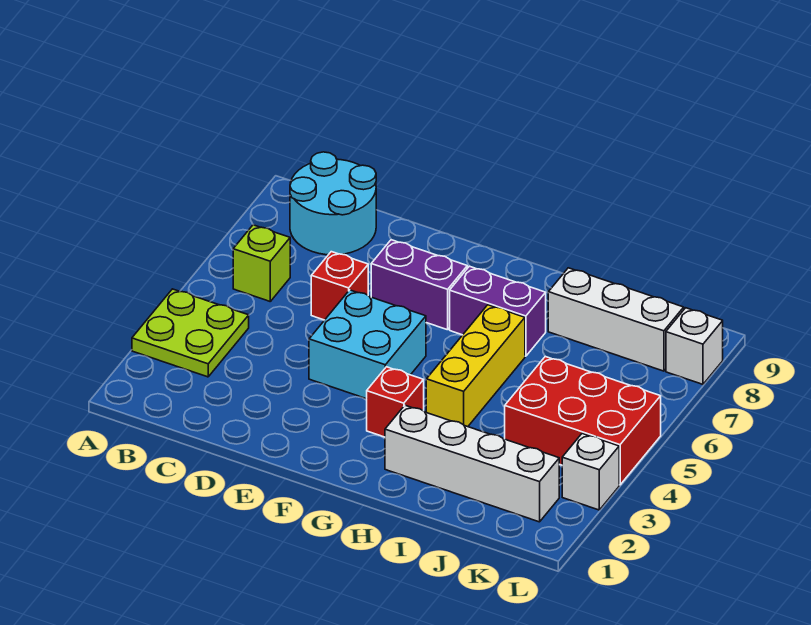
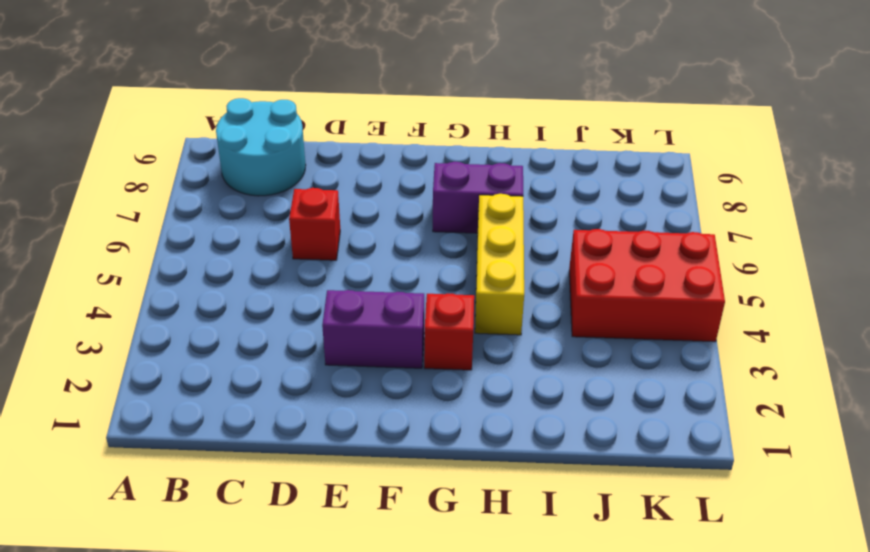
purple 1x2 brick [322,290,424,368] -> purple 1x2 brick moved to [371,240,467,330]
none -> lime 2x2 plate [132,289,249,377]
none -> lime 1x1 brick [233,225,290,301]
none -> cyan 2x2 brick [309,290,426,399]

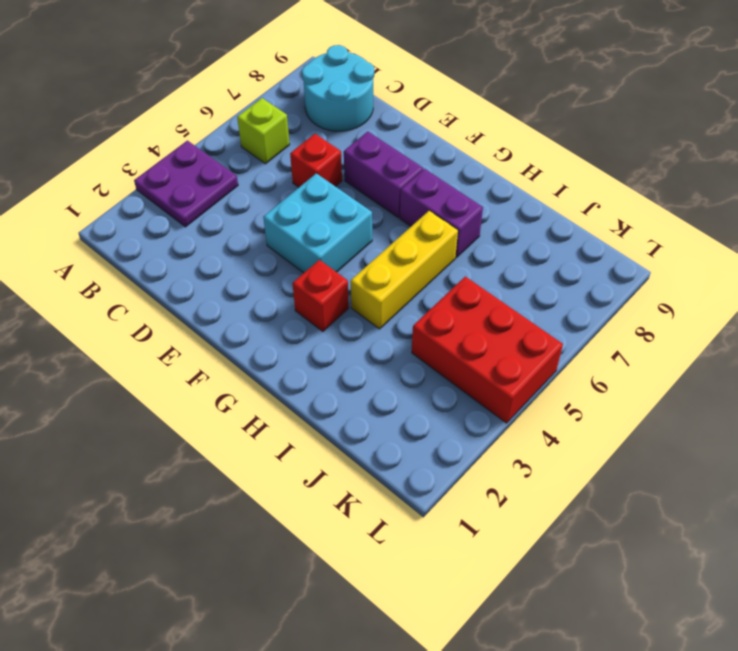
purple 2x2 plate [134,140,238,227] -> lime 2x2 plate [132,289,249,377]
none -> white 1x4 brick [385,405,559,522]
none -> white 1x3 brick [548,268,684,371]
none -> white 1x1 brick [562,434,619,510]

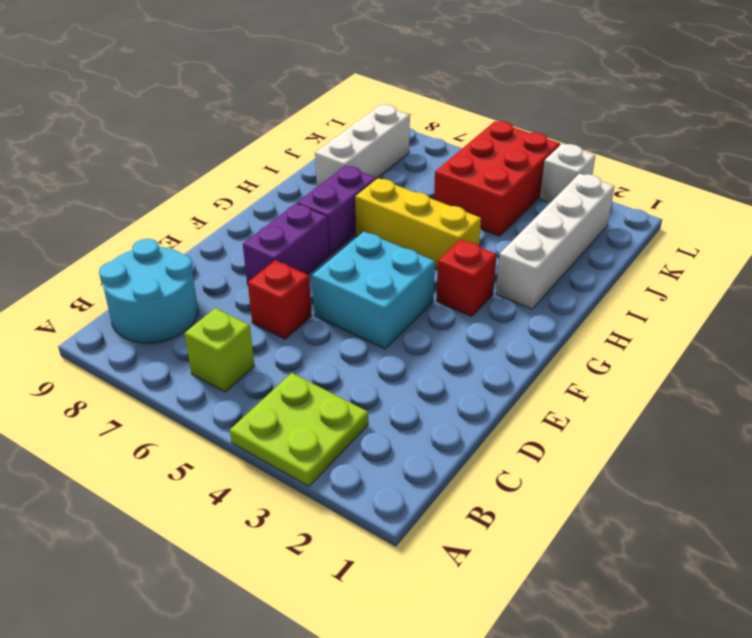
none -> white 1x1 brick [666,308,723,384]

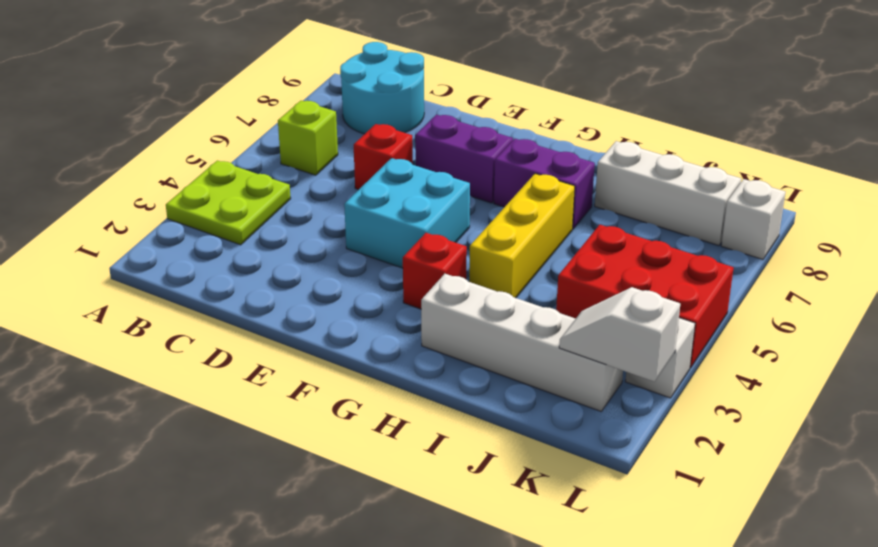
white 1x2 slope [559,287,680,382] -> none

